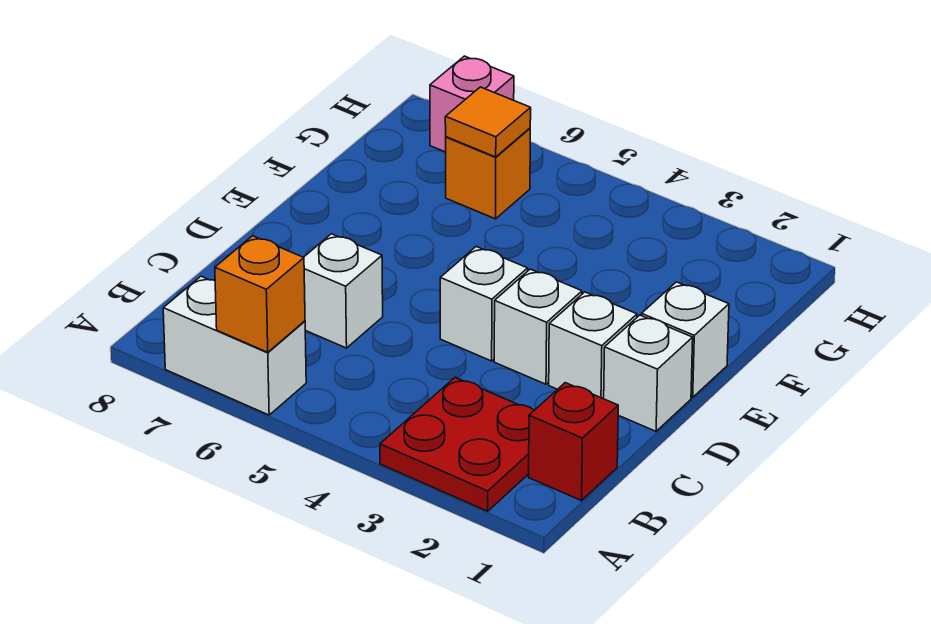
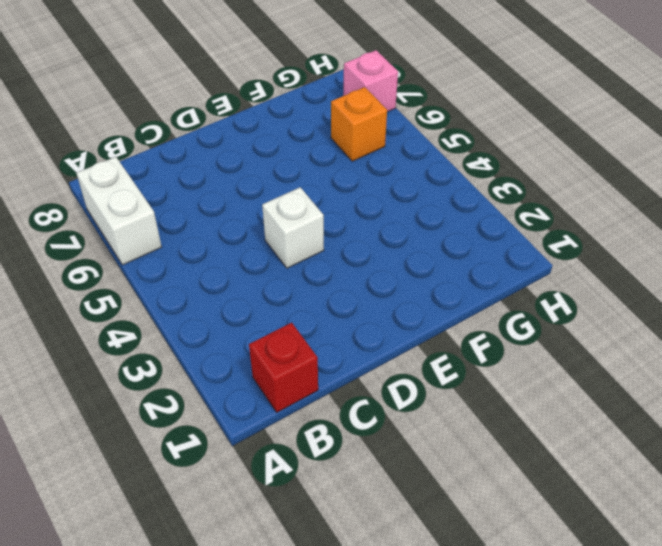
none -> red 2x2 plate [380,378,534,511]
none -> white 1x1 brick [304,234,383,348]
none -> white 1x1 brick [604,315,693,431]

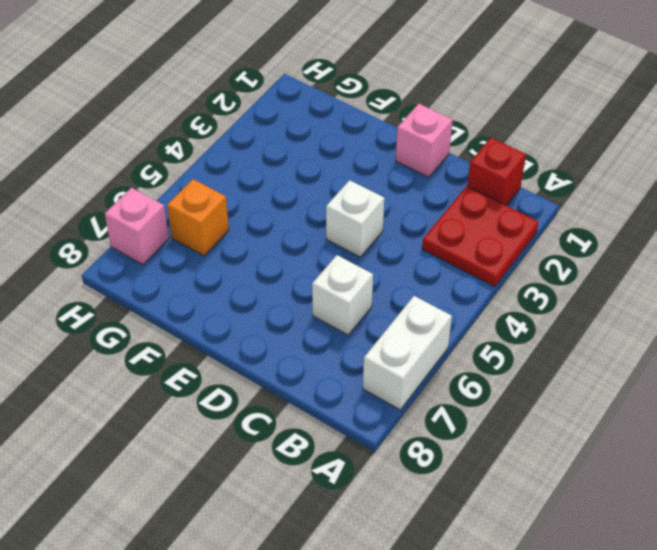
pink 1x1 brick [396,104,453,177] -> white 1x1 brick [604,315,693,431]
none -> white 1x1 brick [549,292,637,399]
none -> white 1x1 brick [494,269,582,384]
none -> white 1x1 brick [642,282,729,397]

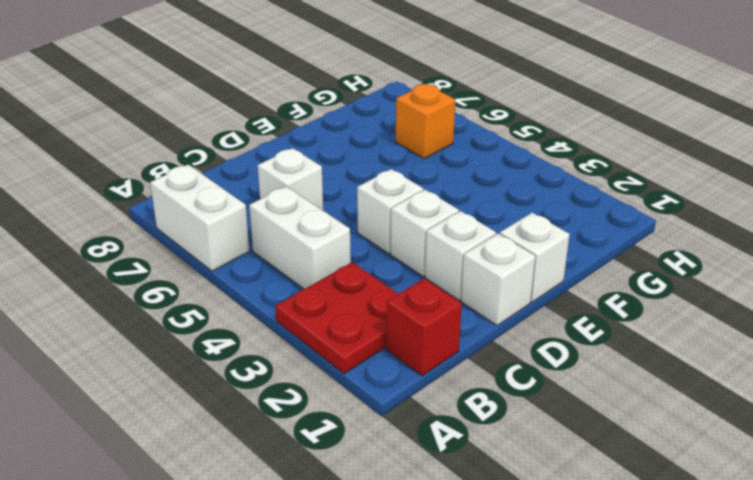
white 1x2 brick [249,186,351,289] -> none
none -> pink 1x1 brick [430,56,514,152]
none -> orange 1x1 brick [215,236,305,352]
none -> orange 1x1 tile [445,87,531,157]

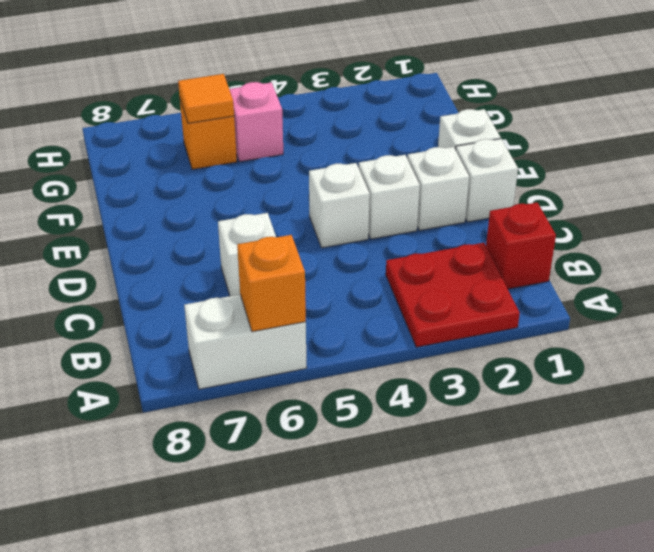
pink 1x1 brick [229,82,283,162] -> pink 1x1 brick moved to [430,56,514,152]

